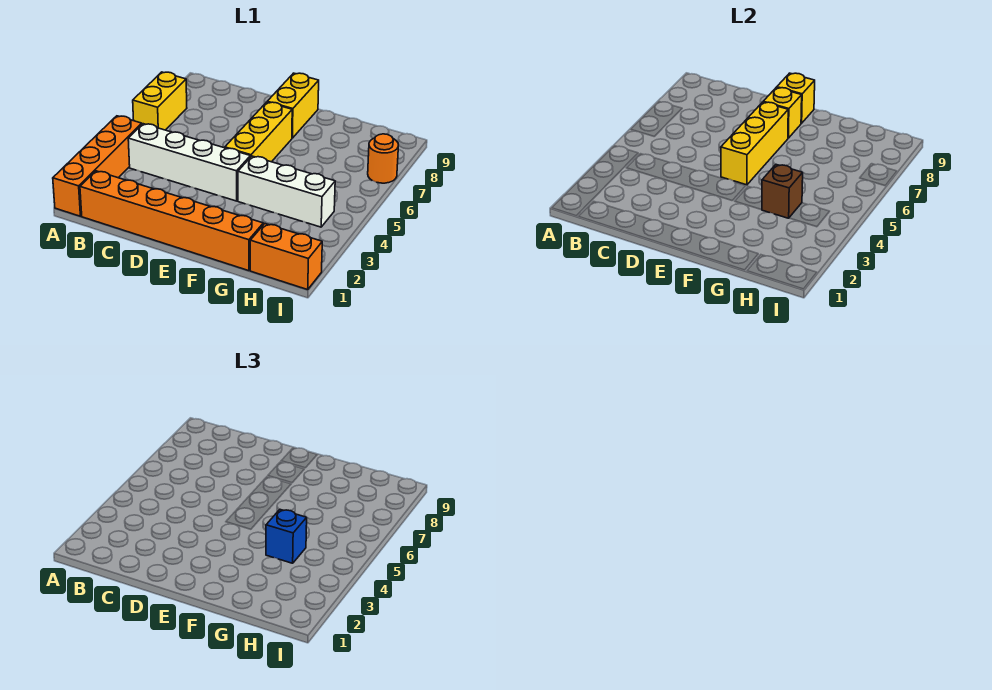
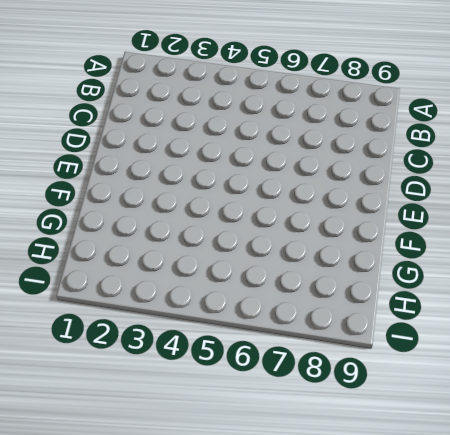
none -> orange 1x4 brick [53,116,142,216]
none -> yellow 1x2 brick [133,72,187,130]
none -> orange 1x6 brick [80,171,263,271]

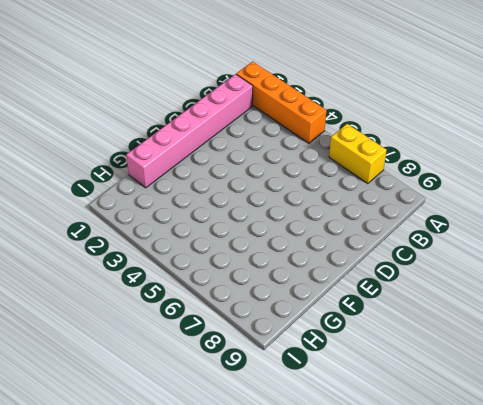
pink 1x6 brick [126,74,253,188] -> orange 1x6 brick [80,171,263,271]
none -> white 1x4 brick [128,124,250,201]
none -> yellow 1x3 brick [225,102,292,162]
none -> yellow 1x2 brick [267,73,319,138]

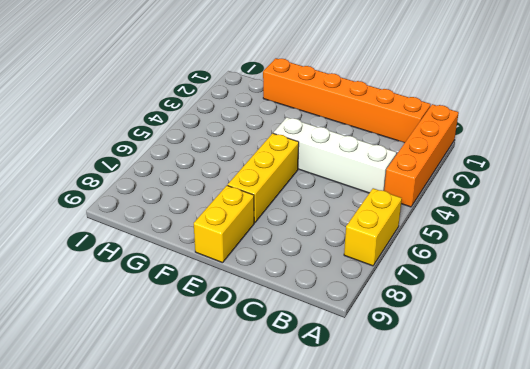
none -> white 1x3 brick [238,156,335,227]
none -> orange 1x2 brick [250,224,322,290]
none -> orange 1x1 round brick [368,134,398,183]

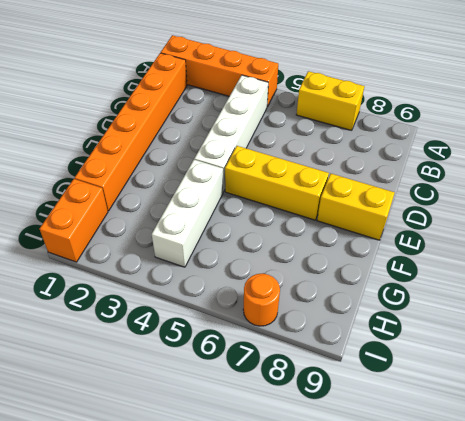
none -> yellow 1x3 brick [721,102,788,185]
none -> yellow 1x1 brick [763,87,802,138]
none -> yellow 1x1 brick [777,73,815,123]

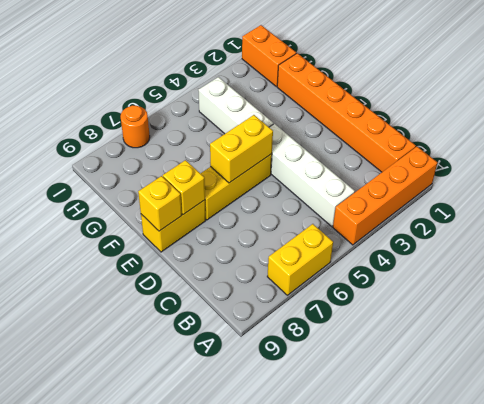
yellow 1x2 brick [210,115,273,183] -> yellow 1x3 brick [721,102,788,185]
none -> brown 1x1 brick [762,165,803,218]
none -> blue 1x1 brick [266,510,307,563]

